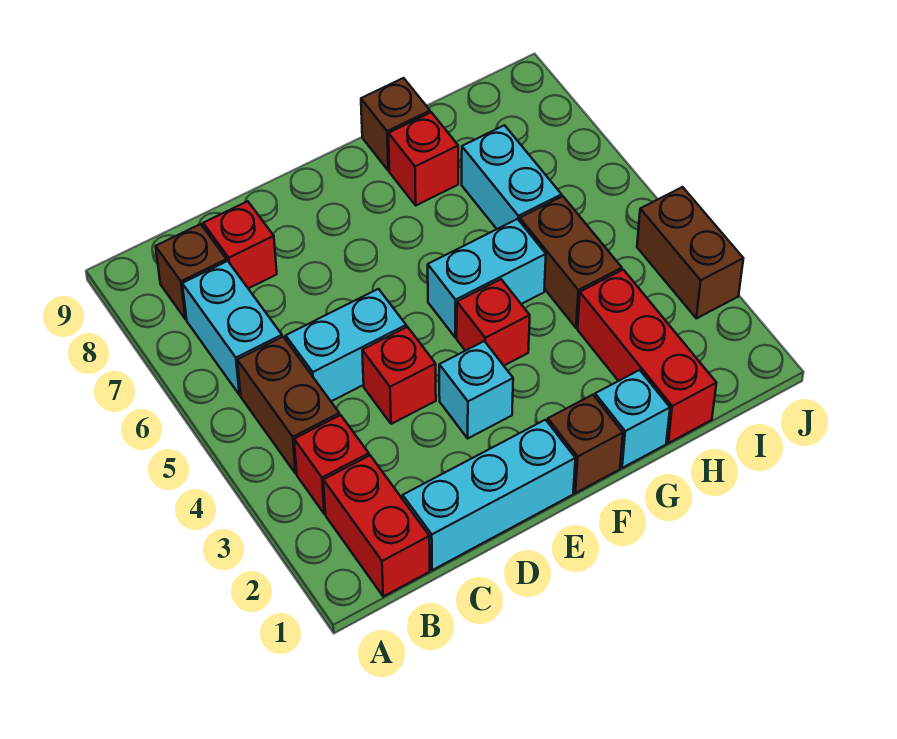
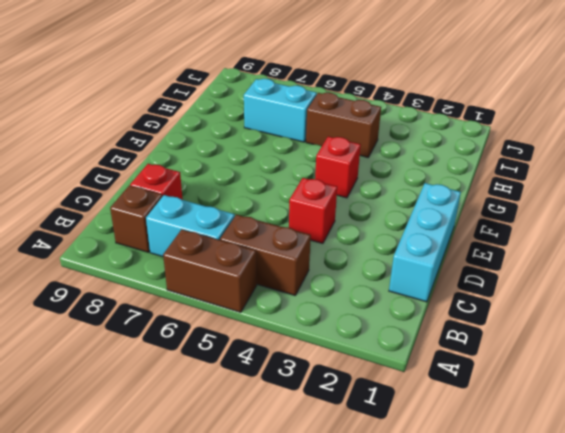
brown 1x2 brick [163,229,257,312] -> brown 1x2 brick moved to [637,187,743,318]
none -> red 1x2 brick [323,456,430,596]
none -> red 1x1 brick [294,415,369,514]
none -> cyan 1x2 brick [286,289,406,401]

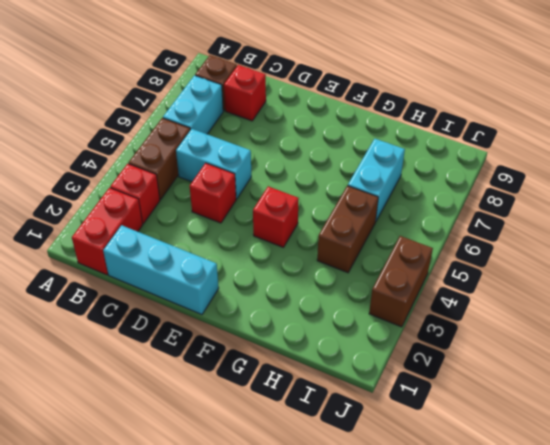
none -> cyan 1x1 brick [439,341,513,438]
none -> brown 1x1 brick [548,395,623,493]
none -> cyan 1x2 brick [428,219,546,338]

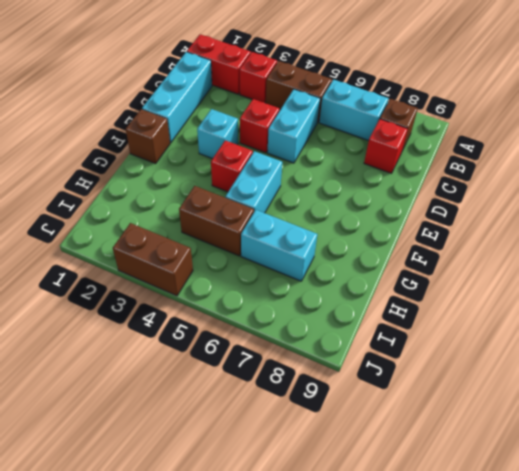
none -> cyan 1x1 brick [595,370,670,468]
none -> red 1x1 brick [388,112,458,205]
none -> brown 1x1 brick [361,78,430,171]

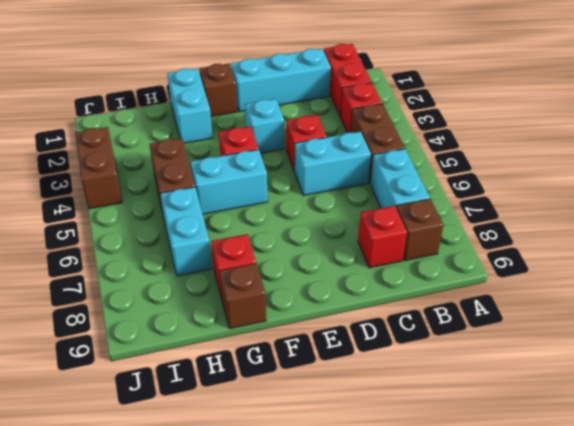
cyan 1x2 brick [167,68,212,143] -> cyan 1x1 brick [595,370,670,468]
none -> red 1x3 brick [578,270,716,443]

